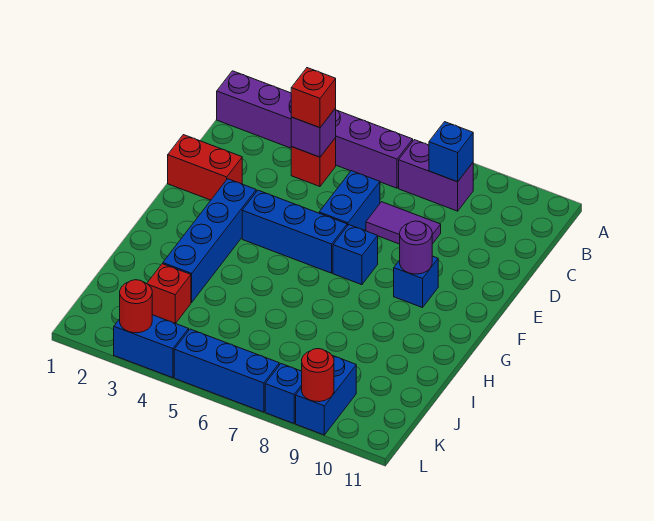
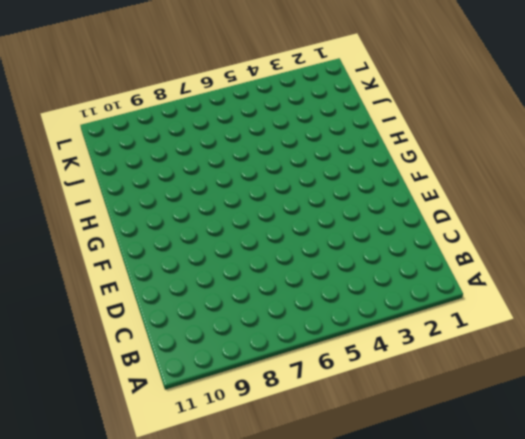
none -> purple 1x6 brick [217,71,413,188]
none -> purple 1x2 brick [399,140,473,211]
none -> red 1x1 brick [291,138,336,186]

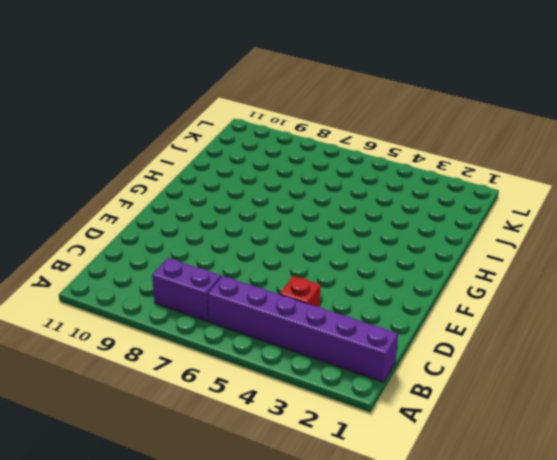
none -> blue 1x2 brick [319,171,380,230]
none -> purple 1x2 tile [366,202,441,244]
none -> red 1x2 brick [168,135,242,200]

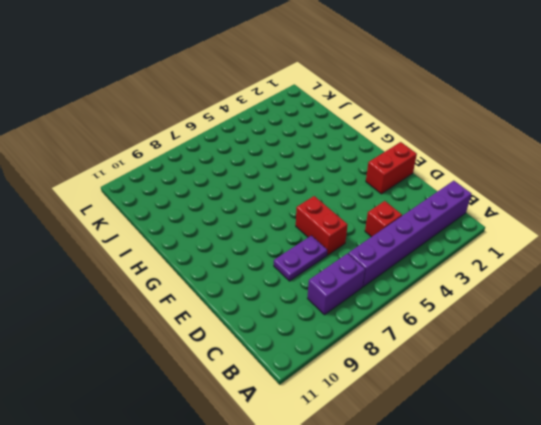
red 1x2 brick [296,196,348,255] -> blue 1x2 brick [319,171,380,230]
purple 1x2 plate [274,236,327,281] -> purple 1x2 tile [366,202,441,244]
none -> blue 1x4 brick [163,179,256,302]
none -> blue 1x3 brick [242,190,347,273]
none -> blue 1x1 brick [333,225,378,285]

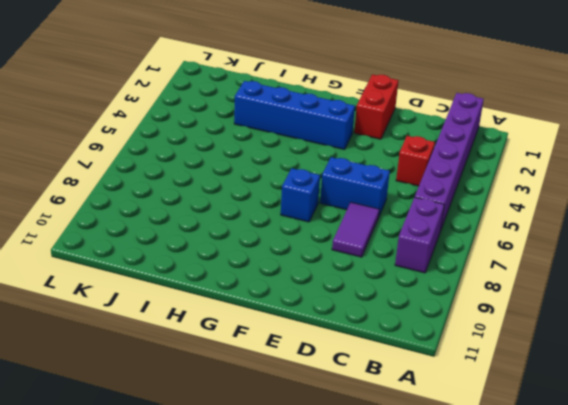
none -> blue 1x3 brick [242,190,347,273]
none -> blue 1x1 brick [394,256,438,308]
none -> red 1x1 brick [147,264,191,323]

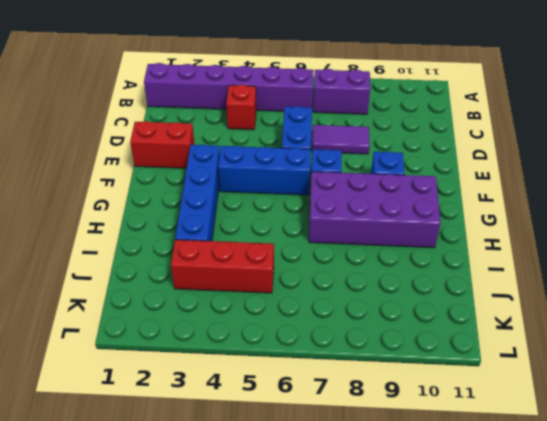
purple 2x4 brick [309,172,440,248] -> none
red 1x3 brick [171,240,274,293] -> red 1x1 brick [147,264,191,323]
none -> blue 1x2 brick [296,355,356,435]
none -> blue 1x2 brick [114,315,189,378]
none -> blue 1x3 brick [174,329,279,412]

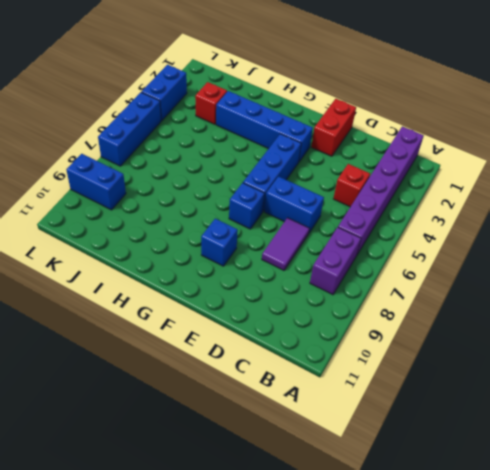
none -> blue 1x1 brick [265,364,302,423]
none -> blue 1x1 brick [429,122,473,182]
none -> purple 1x1 brick [291,108,336,157]

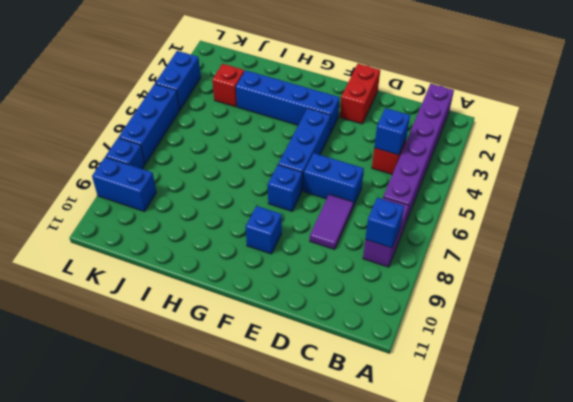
blue 1x1 brick [374,108,410,155] -> purple 1x1 brick [291,108,336,157]
none -> purple 1x1 round brick [400,221,432,274]
none -> red 1x1 round brick [120,280,152,333]
none -> red 1x1 round brick [302,349,334,402]

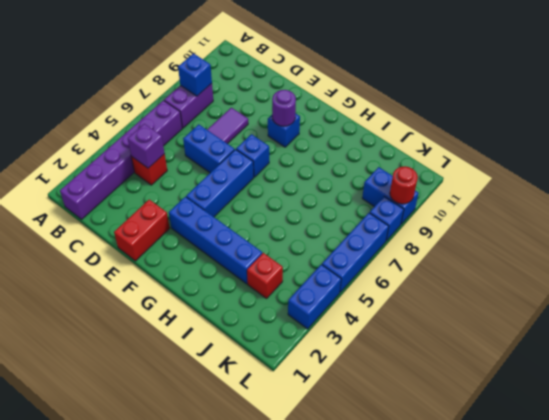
none -> red 1x1 round brick [120,280,152,333]
none -> red 1x1 brick [291,68,336,128]

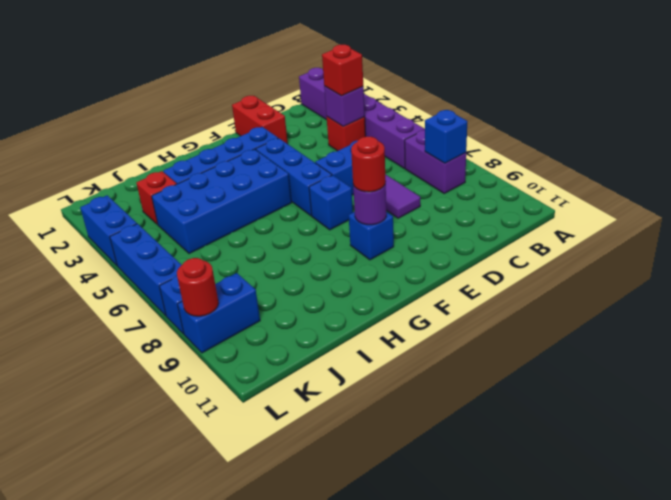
red 1x1 round brick [351,136,386,192] -> red 1x1 round brick moved to [120,280,152,333]
blue 2x4 brick [152,149,292,254] -> none

